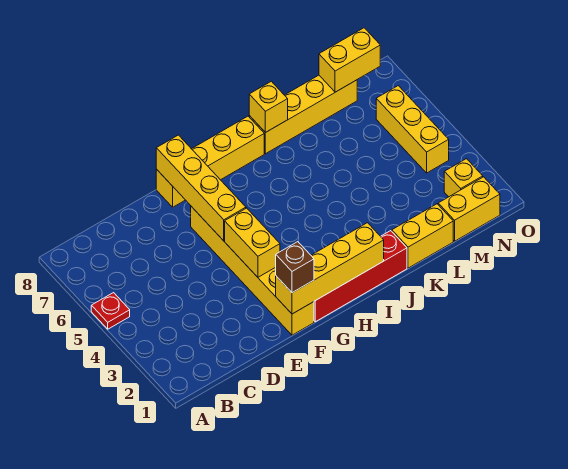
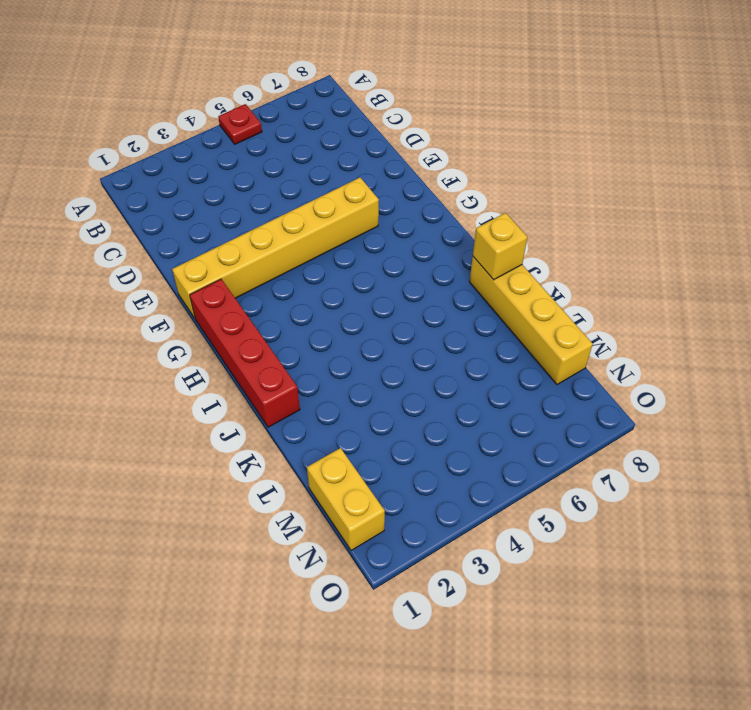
none -> yellow 1x4 brick [156,116,264,207]
none -> yellow 1x2 brick [392,204,453,268]
none -> yellow 1x1 brick [444,159,483,197]

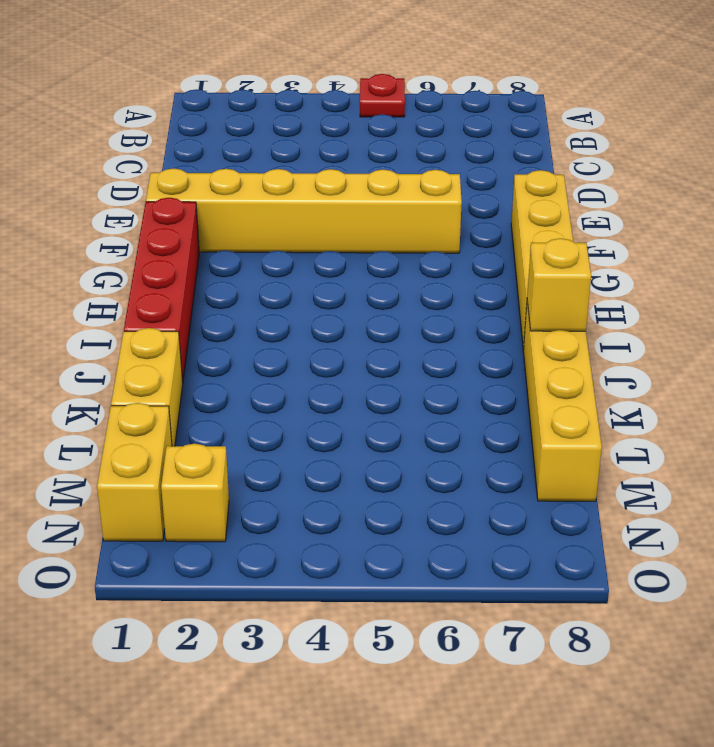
none -> yellow 1x3 brick [376,86,449,173]
none -> yellow 1x4 brick [276,223,384,314]
none -> yellow 1x2 brick [225,208,280,277]

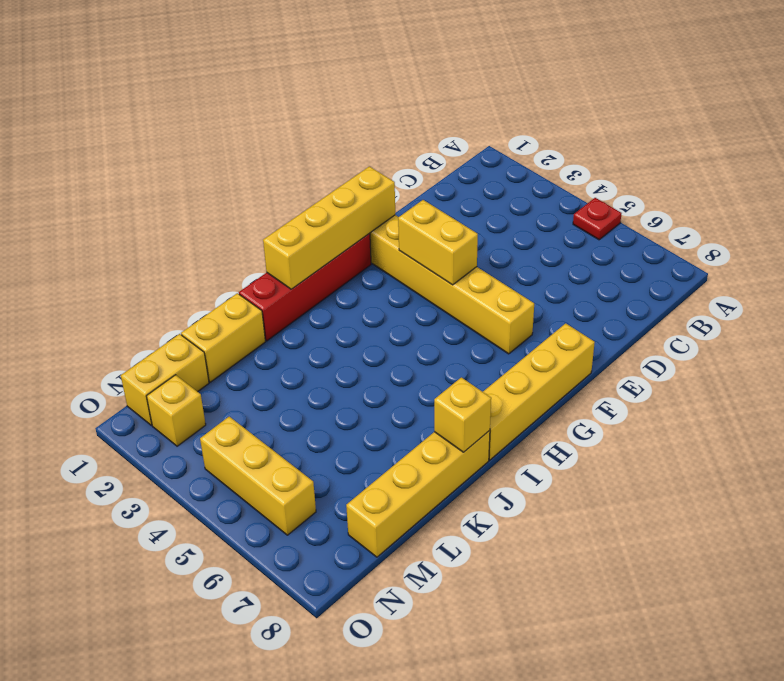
none -> yellow 1x4 brick [156,135,246,241]
none -> yellow 1x2 brick [319,28,380,92]
none -> brown 1x1 brick [276,242,314,293]

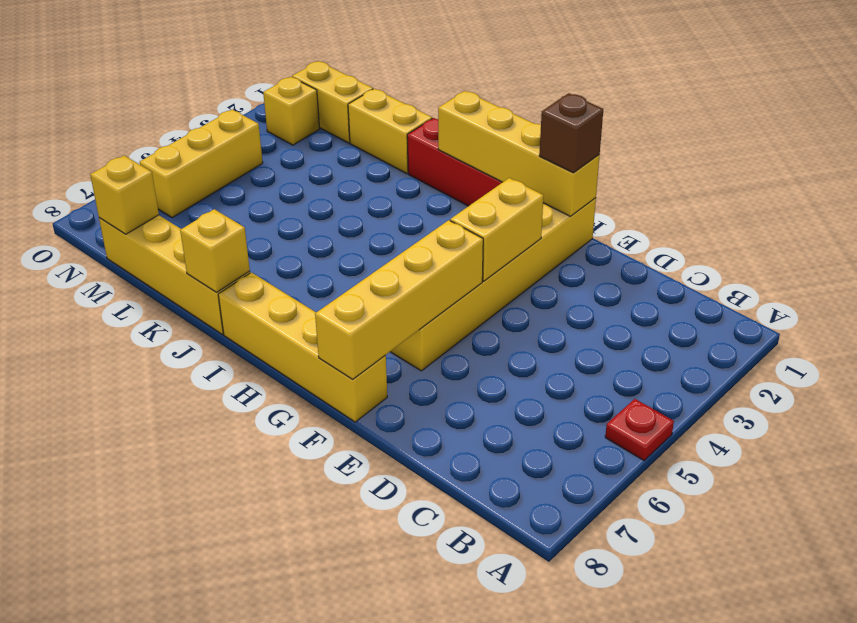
yellow 1x1 brick [90,155,159,234] -> yellow 1x2 brick [319,28,380,92]

